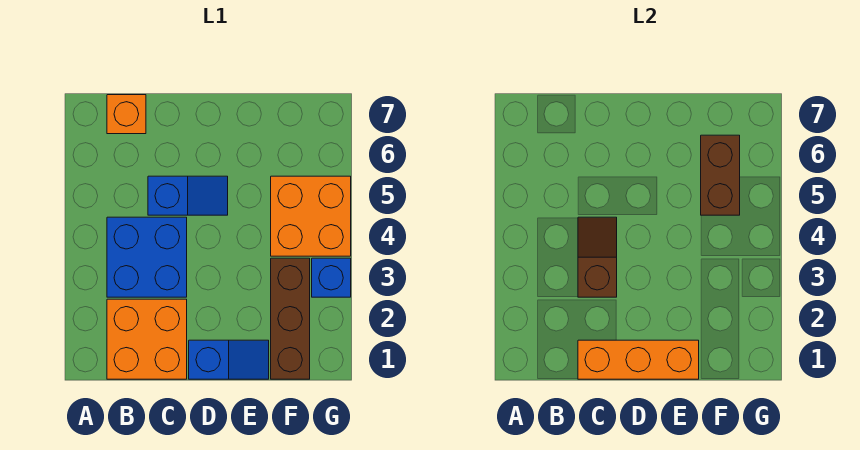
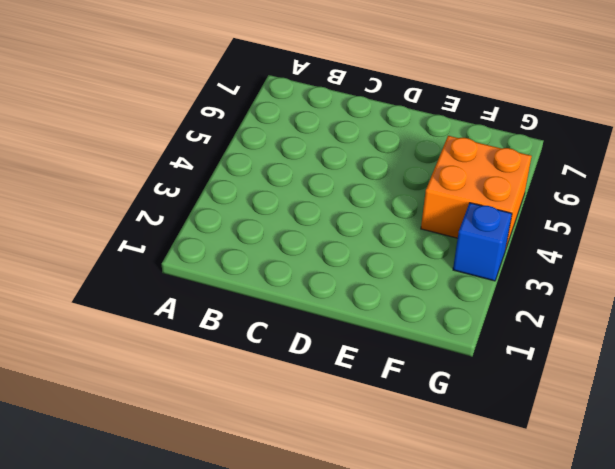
none -> orange 2x2 brick [107,299,187,379]
none -> blue 2x2 brick [107,217,187,297]

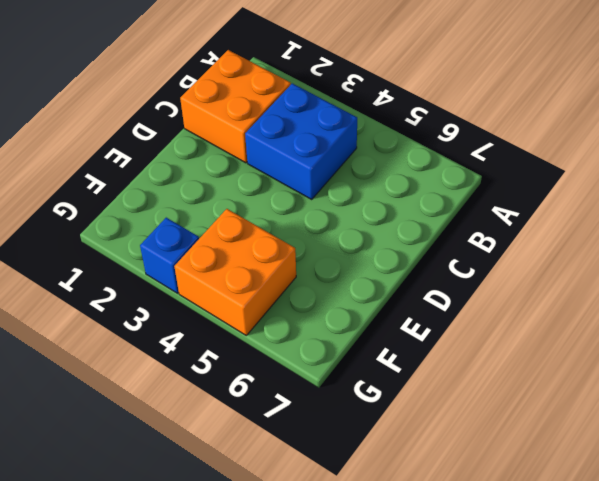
none -> orange 1x1 brick [107,95,146,134]
none -> blue 1x2 slope [148,176,228,215]

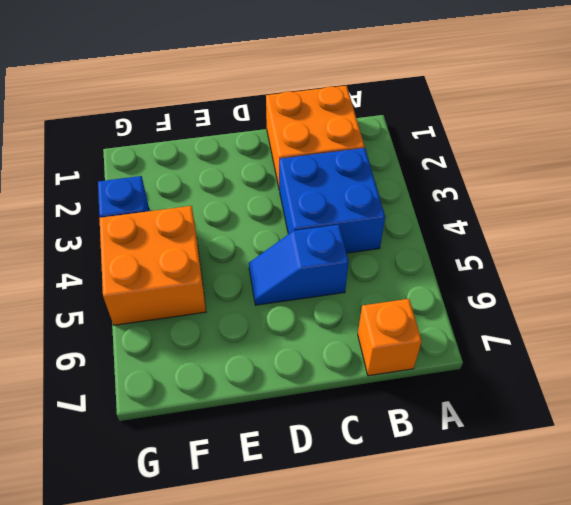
none -> blue 1x2 slope [189,340,269,379]
none -> brown 1x3 brick [271,258,310,379]

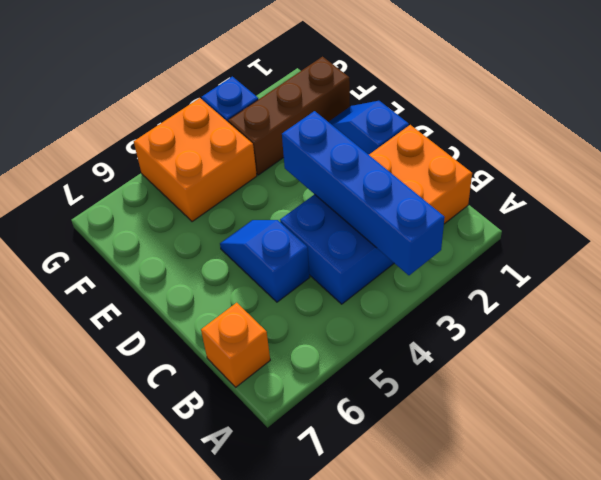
blue 1x4 brick [282,111,445,275] -> brown 1x2 slope [578,217,617,297]
none -> orange 1x3 brick [578,340,699,379]
none -> brown 1x2 brick [701,135,740,215]

